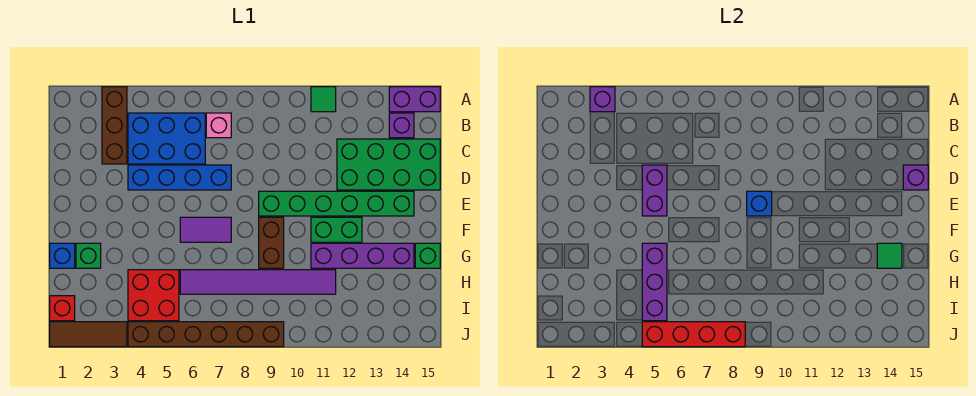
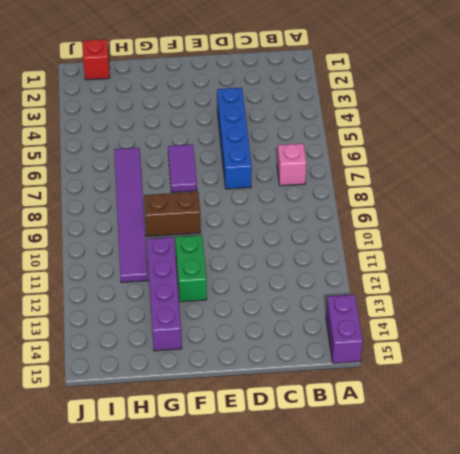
none -> brown 1x3 brick [102,87,127,164]
none -> green 1x1 tile [311,87,336,112]
none -> blue 2x3 brick [128,113,205,164]

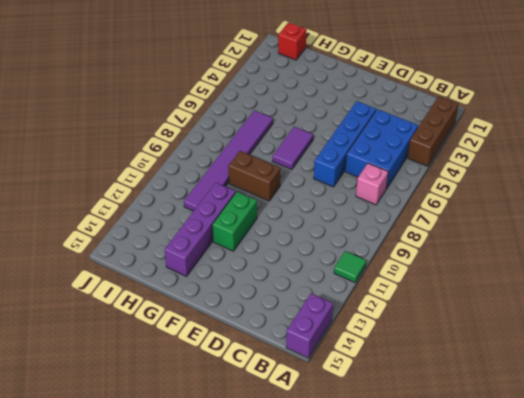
brown 1x3 brick [408,96,458,166] -> brown 1x3 brick turned to [102,87,127,164]
none -> purple 1x1 brick [389,113,414,138]
none -> green 2x4 brick [337,139,440,190]
none -> green 1x6 brick [259,191,414,216]

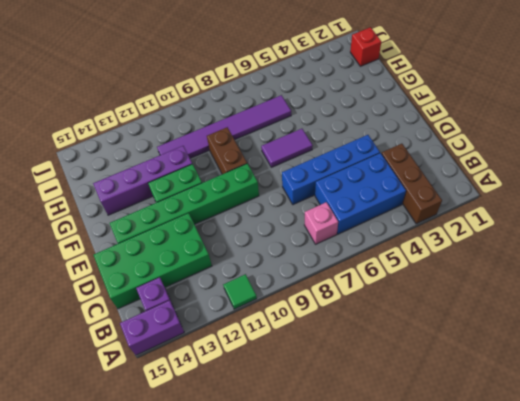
none -> blue 1x1 brick [50,243,75,268]
none -> green 1x1 brick [76,243,101,268]
none -> green 1x1 brick [415,243,440,268]

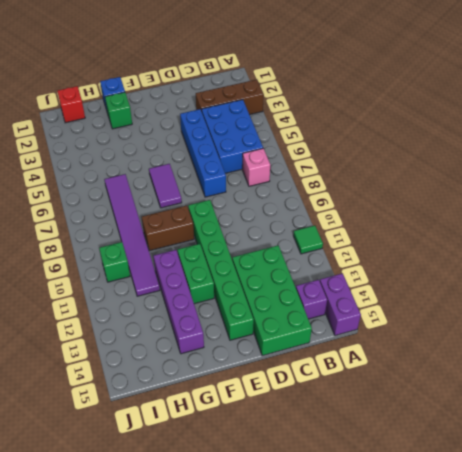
green 1x1 brick [99,242,130,282] -> green 1x1 brick moved to [415,243,440,268]
none -> red 2x2 brick [128,270,179,321]
none -> brown 1x3 tile [50,322,127,347]
none -> brown 1x6 brick [128,322,284,347]

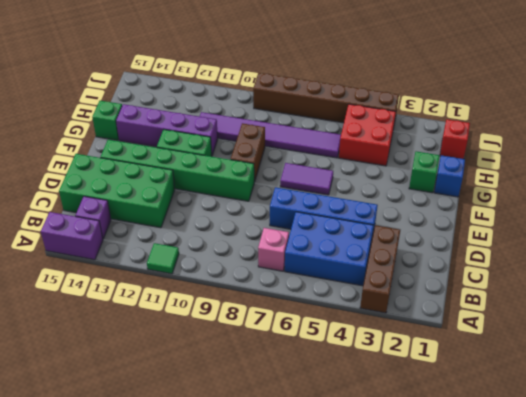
none -> brown 1x3 tile [50,322,127,347]
none -> purple 1x1 brick [590,87,615,112]
none -> purple 1x2 brick [642,165,667,216]

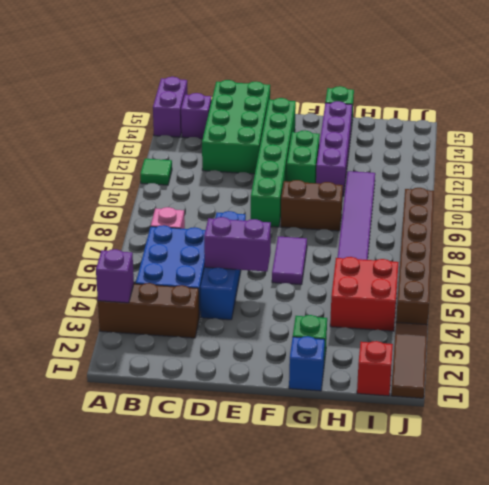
none -> purple 1x1 brick [903,165,928,190]
none -> blue 1x1 brick [747,191,772,216]
none -> purple 1x3 brick [642,243,667,321]

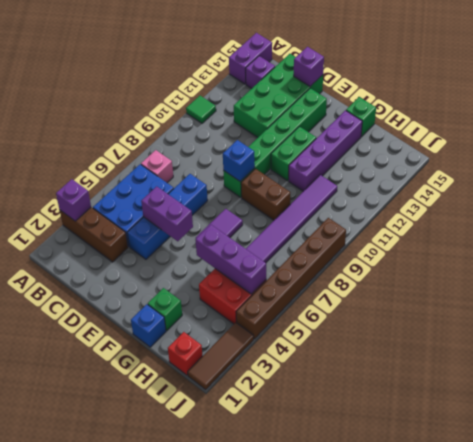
none -> green 1x1 tile [877,243,902,268]
none -> red 1x4 brick [642,322,745,347]

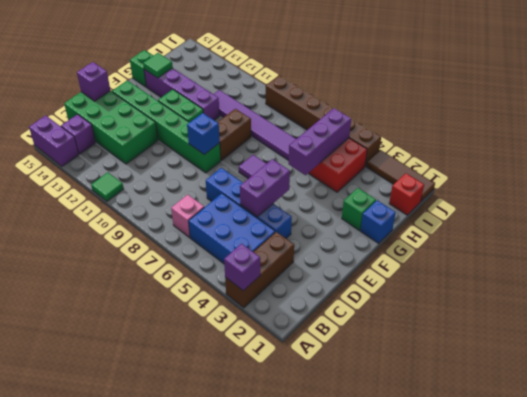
none -> red 1x4 brick [642,322,745,347]

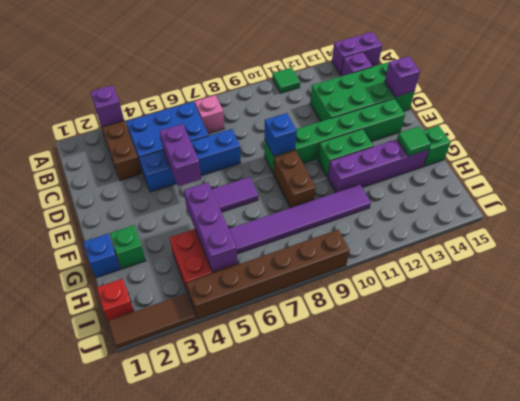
none -> red 1x4 brick [642,322,745,347]

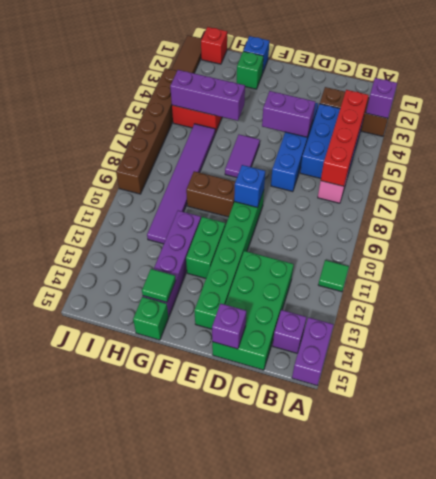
red 1x4 brick [321,90,369,186] -> red 1x4 brick moved to [642,322,745,347]

